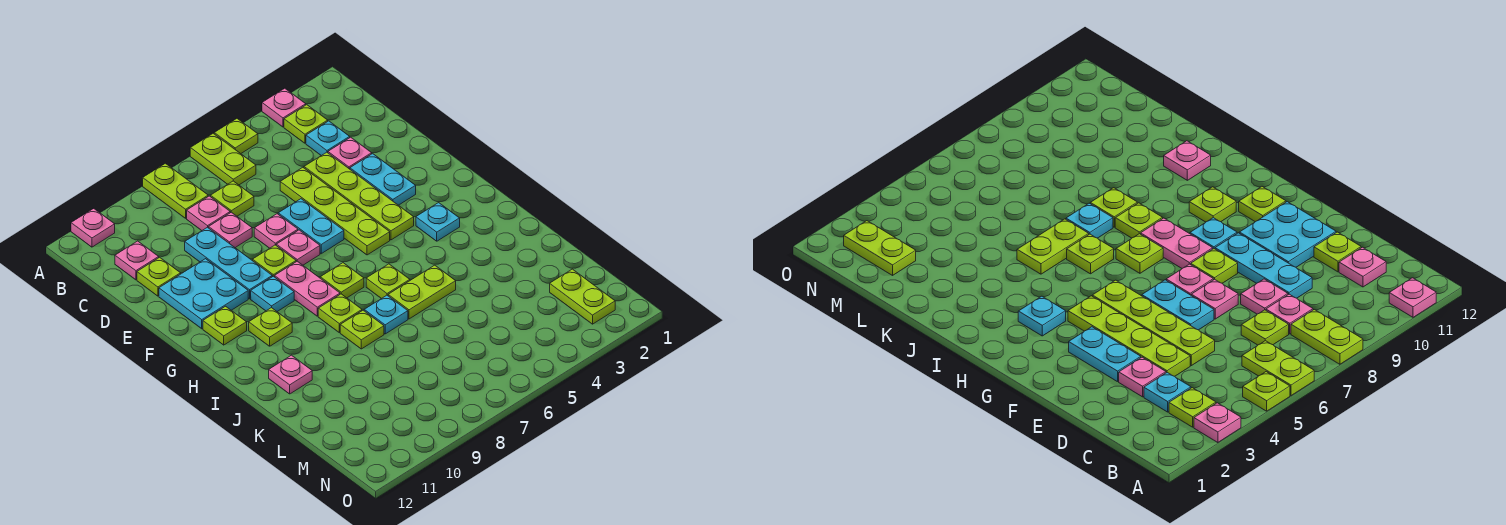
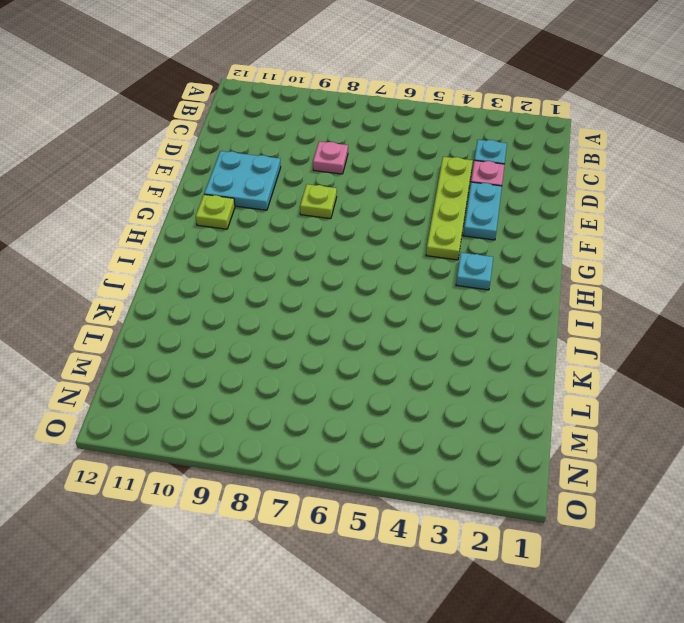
none -> pink 1x1 plate [262,88,306,127]
none -> lime 1x1 plate [214,119,258,154]
none -> lime 1x2 plate [190,133,256,185]
none -> lime 1x2 plate [143,163,208,218]

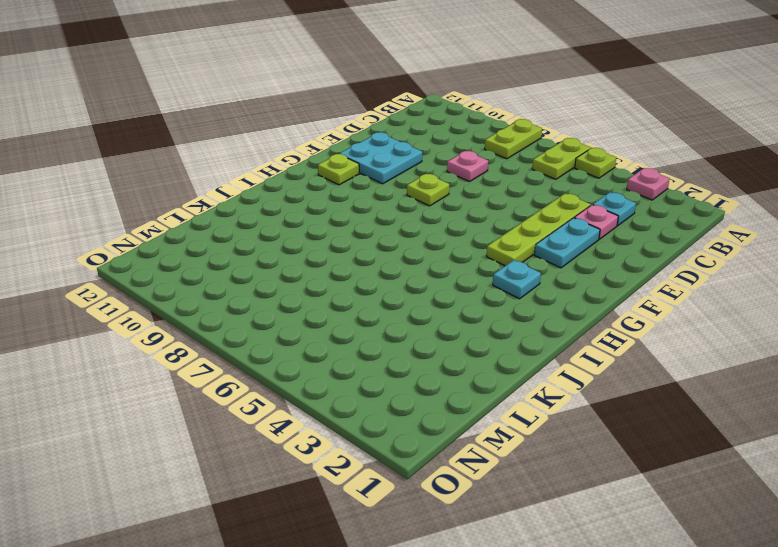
none -> pink 1x1 plate [71,209,115,247]
none -> lime 1x1 plate [284,105,328,143]
none -> lime 1x1 plate [211,181,254,216]
none -> pink 1x1 plate [187,196,230,230]

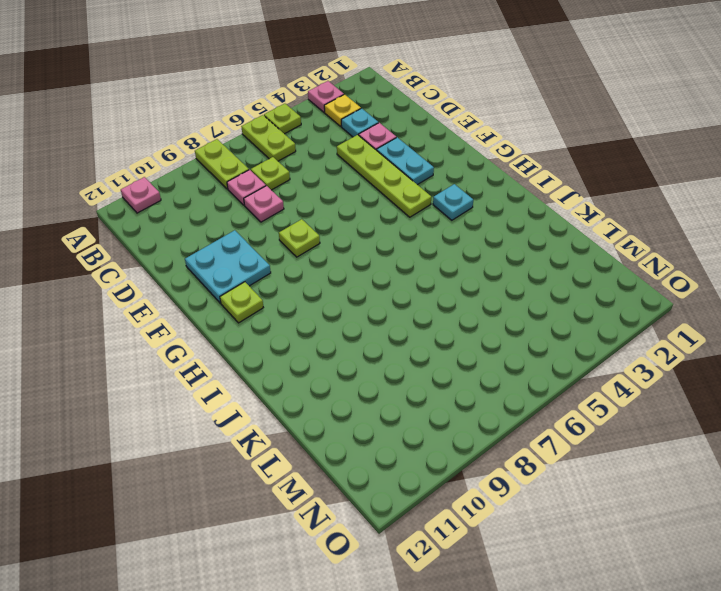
yellow 1x1 plate [324,94,361,126] -> lime 1x1 plate [284,105,328,143]
none -> pink 1x1 plate [115,241,159,280]
none -> lime 1x4 plate [280,168,390,255]
none -> cyan 1x3 plate [185,227,272,299]
none -> lime 1x1 plate [137,257,181,296]

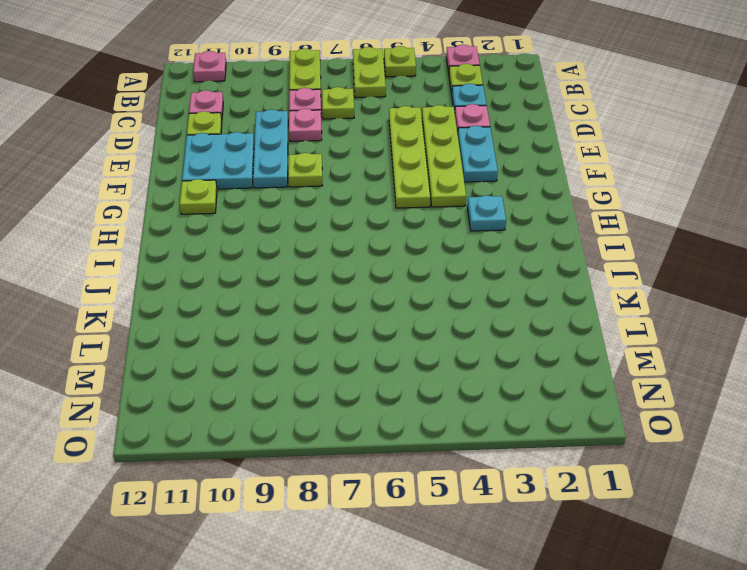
none -> cyan 1x2 plate [278,199,344,254]
none -> pink 1x1 plate [254,214,298,248]
none -> pink 1x1 plate [276,230,320,265]
none -> pink 1x2 plate [275,261,340,316]

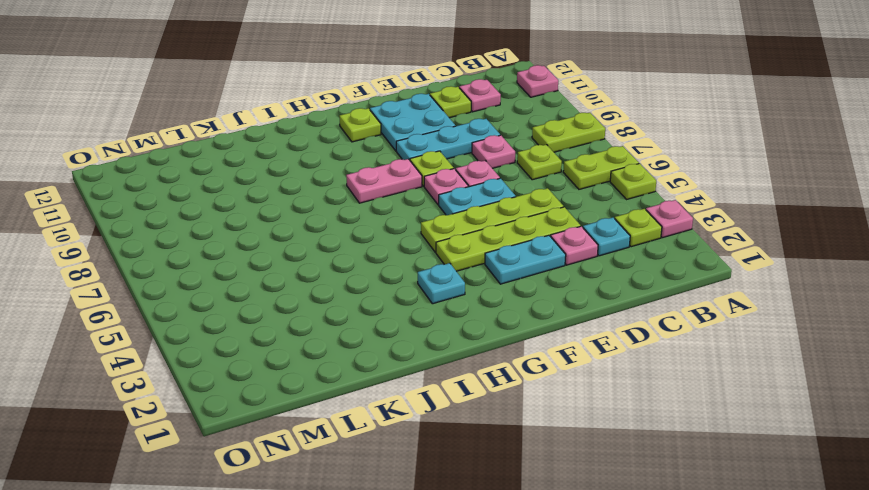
none -> pink 1x1 plate [187,196,230,230]
none -> cyan 1x1 plate [251,276,294,311]
none -> lime 1x1 plate [320,263,364,298]
none -> lime 1x1 plate [249,308,292,346]

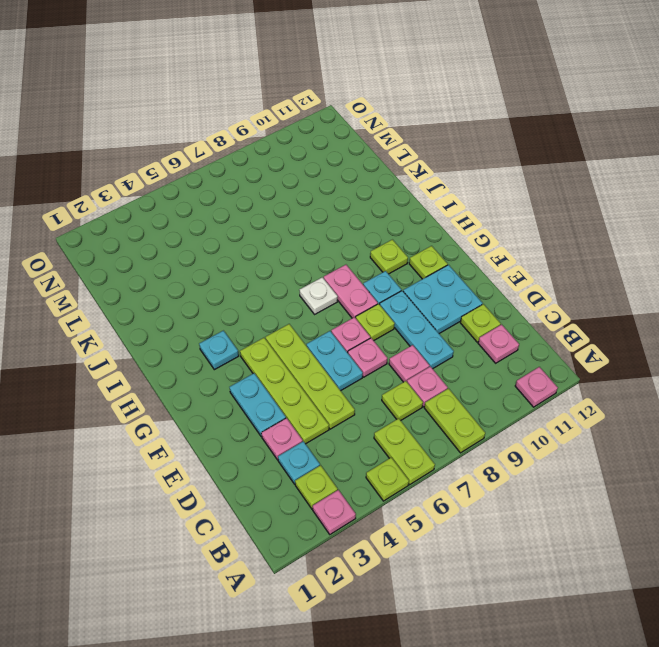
white 1x1 plate [299,277,338,314] -> lime 1x1 plate [320,263,364,298]
none -> lime 1x1 plate [366,264,410,299]
none -> lime 1x1 plate [318,294,362,333]
none -> lime 1x2 plate [388,265,456,319]
none -> cyan 1x1 plate [364,295,408,334]

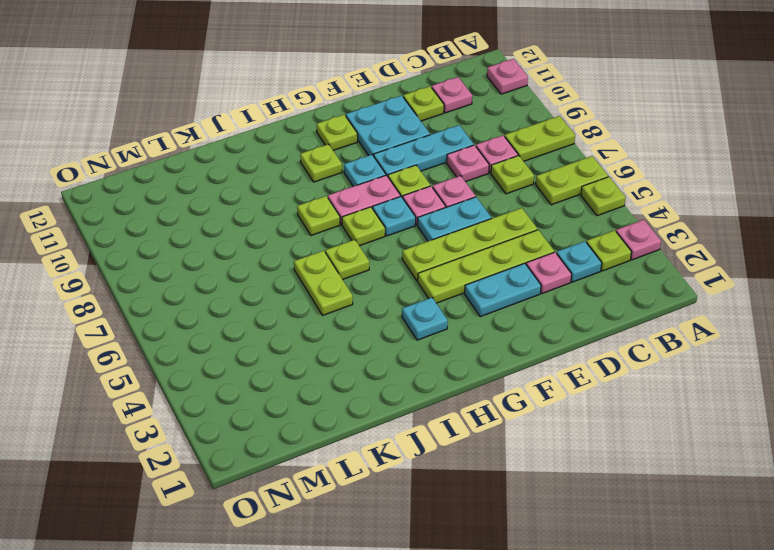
cyan 1x1 plate [373,197,416,236] -> cyan 1x1 plate moved to [364,295,408,334]
none -> lime 1x1 plate [340,310,384,349]
none -> pink 1x1 plate [269,355,312,394]
none -> lime 1x2 plate [550,269,615,324]

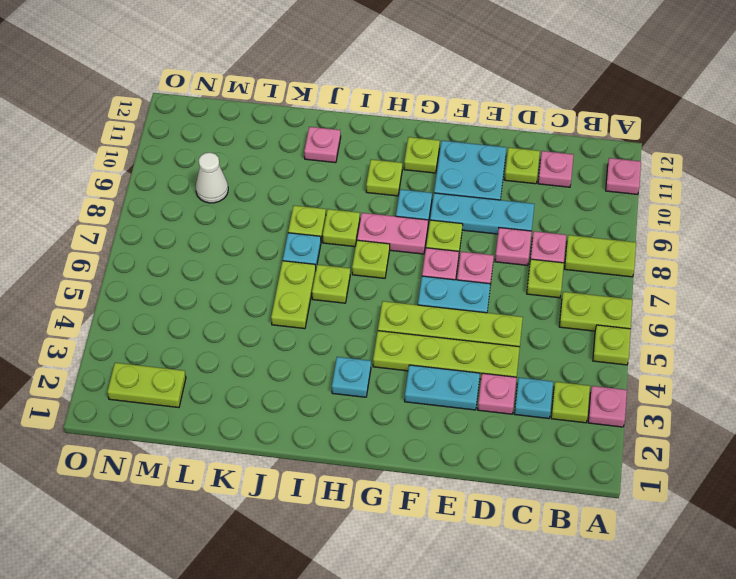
white 1x1 cone [196,153,228,203] -> none

